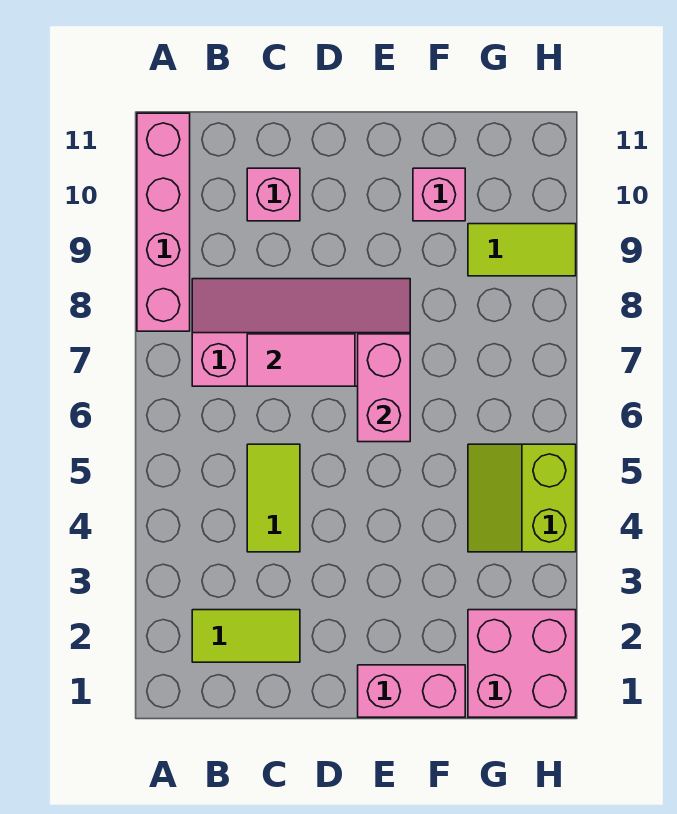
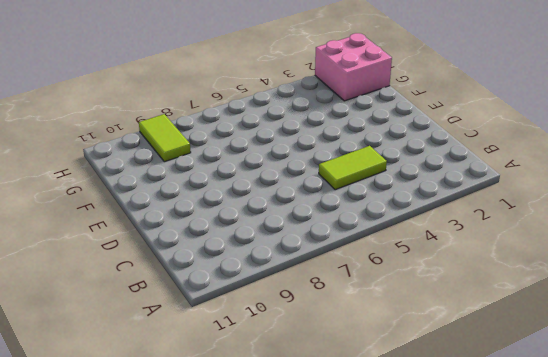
none -> pink 1x4 brick [137,113,190,331]
none -> lime 1x2 tile [192,610,300,662]
none -> pink 2x4 slope [192,279,410,386]

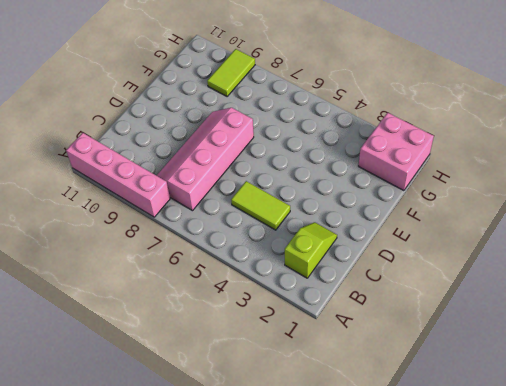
lime 1x2 slope [285,222,337,278] -> lime 1x2 tile [192,610,300,662]
none -> pink 1x1 brick [247,168,300,221]
none -> pink 1x2 brick [358,665,465,717]
none -> pink 1x1 brick [413,168,465,221]

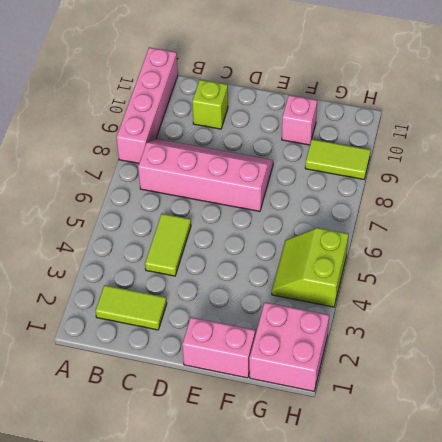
lime 1x1 brick [192,80,228,129] -> pink 1x1 brick [247,168,300,221]
none -> pink 1x2 tile [247,334,355,386]
none -> pink 1x2 brick [358,334,410,442]

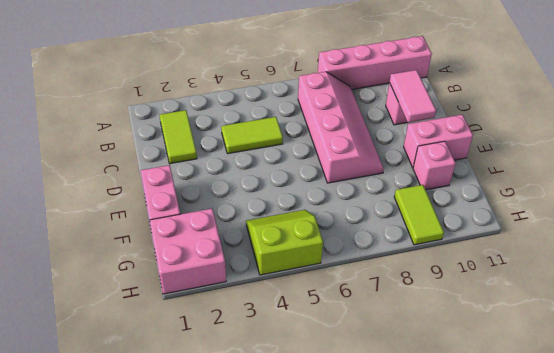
pink 1x2 tile [389,70,436,123] -> pink 1x2 tile moved to [247,334,355,386]
pink 1x2 brick [404,115,473,167] -> pink 1x2 brick moved to [358,334,410,442]

